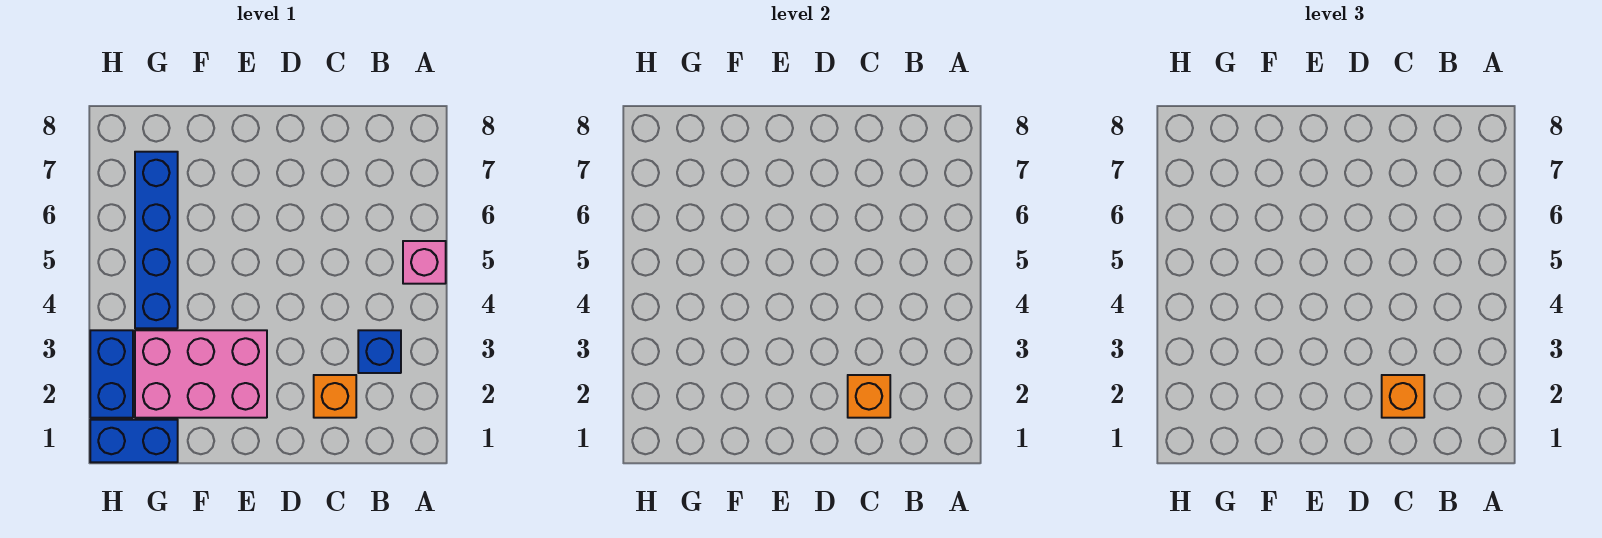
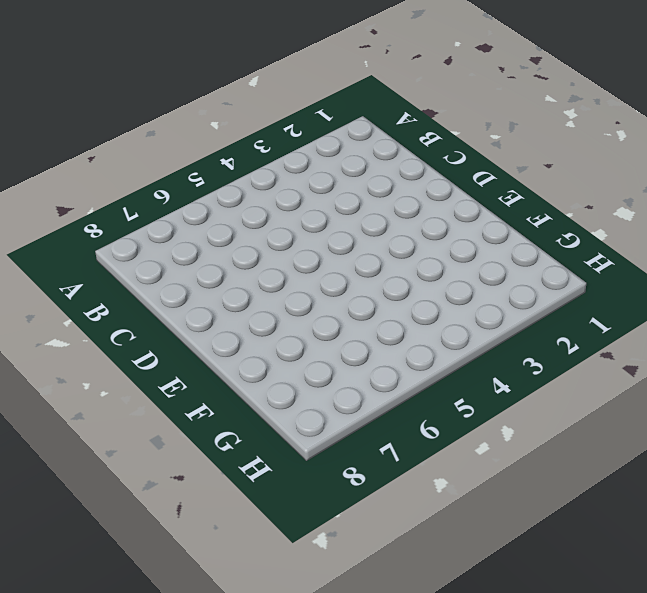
none -> pink 1x1 brick [403,241,446,284]
none -> blue 1x1 brick [358,330,401,373]

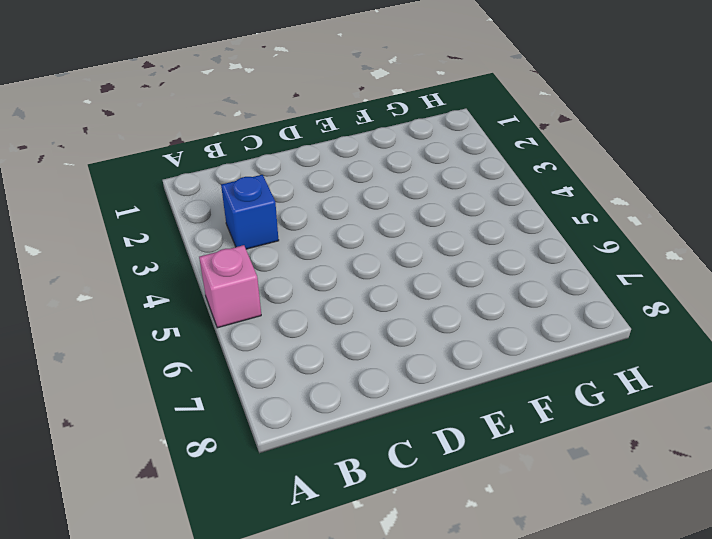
none -> orange 1x1 brick [314,375,356,418]
none -> pink 2x3 brick [135,330,267,418]

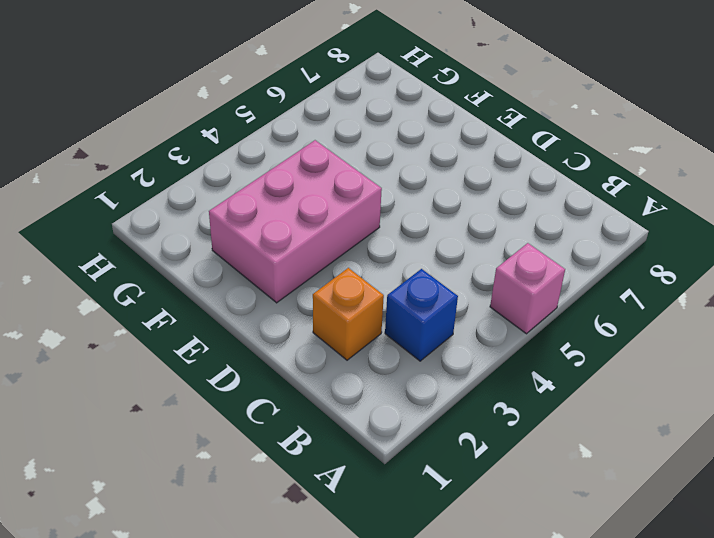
pink 2x3 brick [209,140,382,303] -> pink 2x3 brick turned to [135,330,267,418]
none -> blue 1x2 brick [90,420,178,462]
none -> blue 1x4 brick [135,152,178,328]

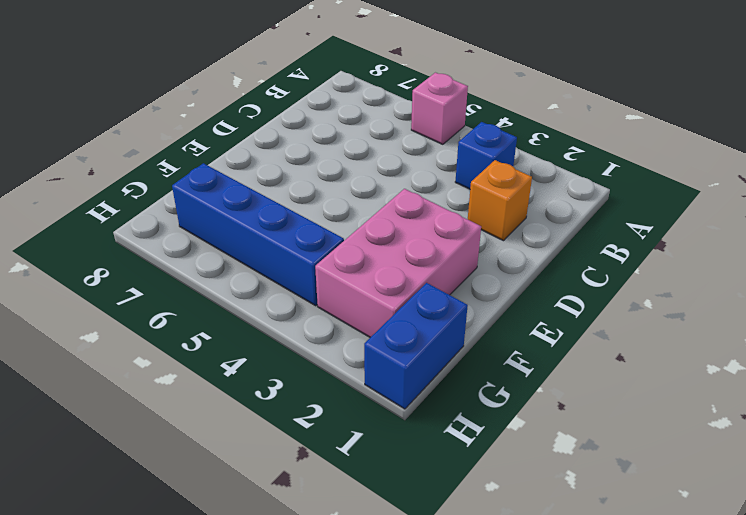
none -> blue 1x2 brick [90,330,133,418]
none -> orange 1x1 brick [848,375,890,418]

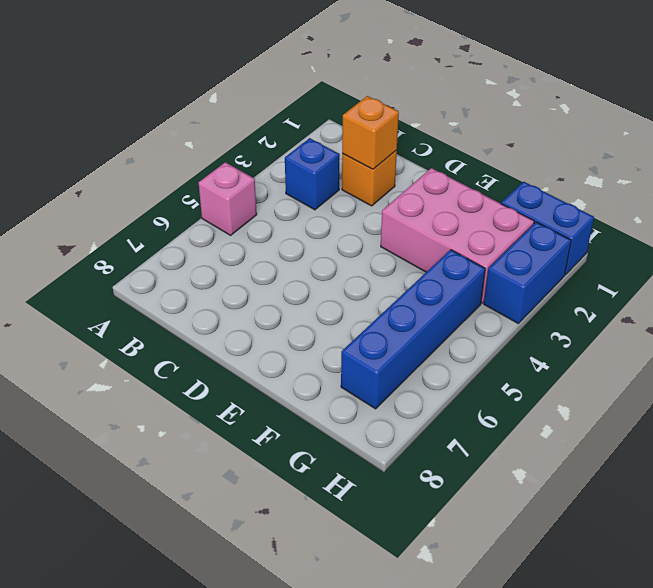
none -> orange 1x1 brick [1382,375,1424,418]

